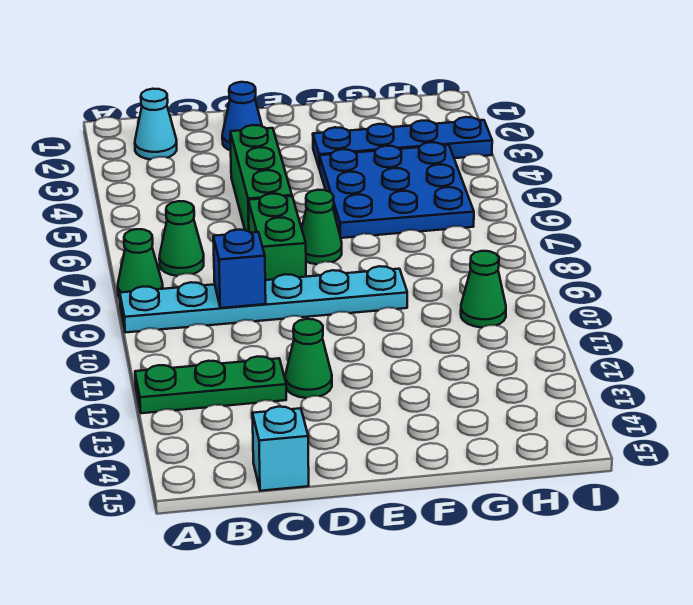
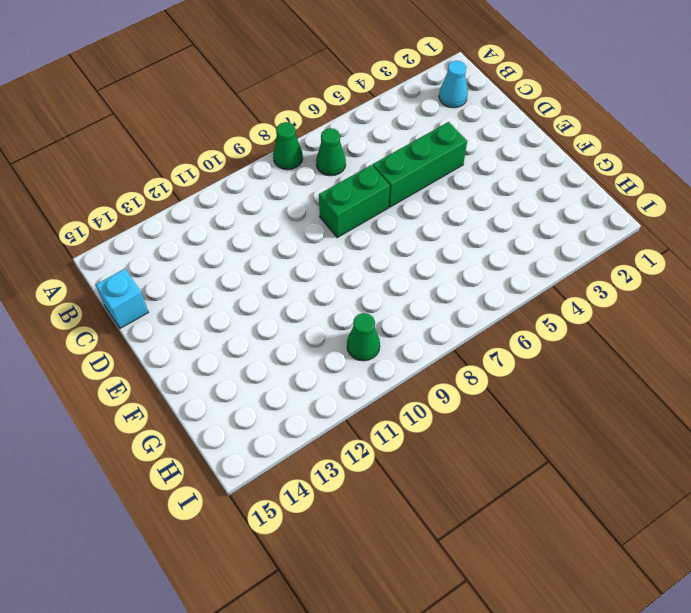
none -> cyan 1x6 plate [120,266,407,333]
none -> green 1x3 plate [135,356,286,413]
none -> blue 1x1 cone [222,82,262,151]

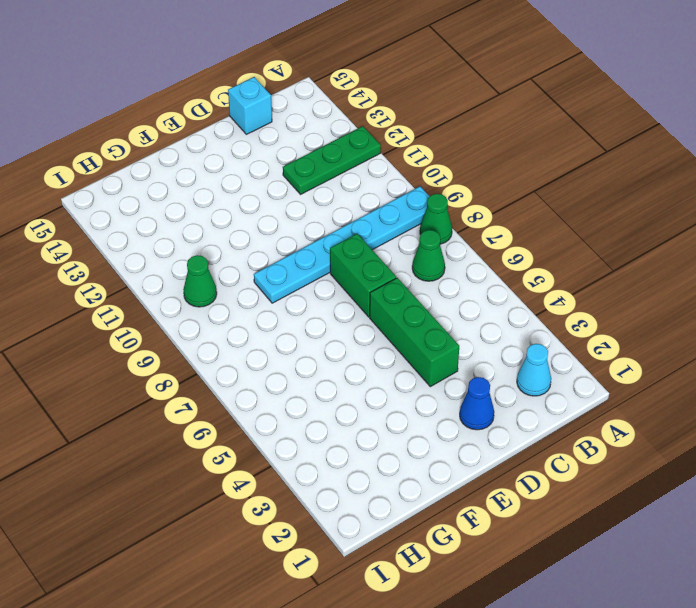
none -> green 1x1 cone [285,319,332,398]
none -> green 1x1 cone [302,190,342,264]
none -> blue 1x4 plate [313,117,492,169]

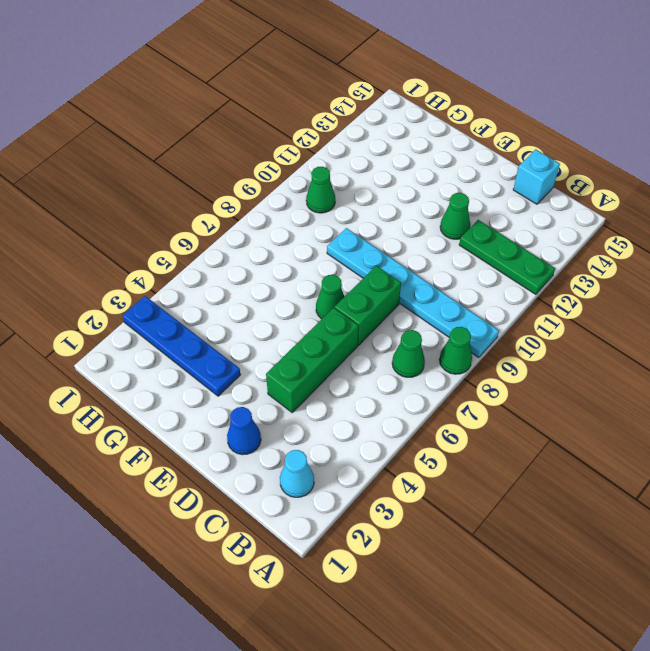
none -> blue 3x3 plate [320,142,474,238]
none -> blue 1x1 brick [213,230,266,308]

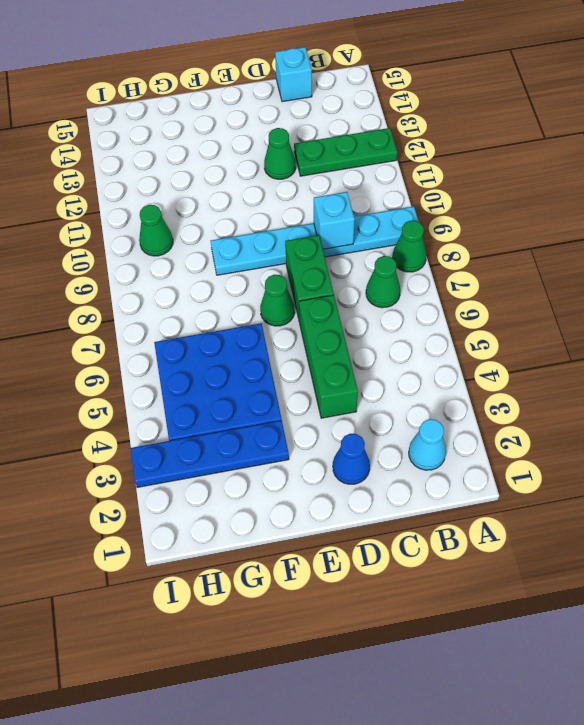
cyan 1x1 brick [314,192,355,249] -> blue 1x1 brick [213,230,266,308]

